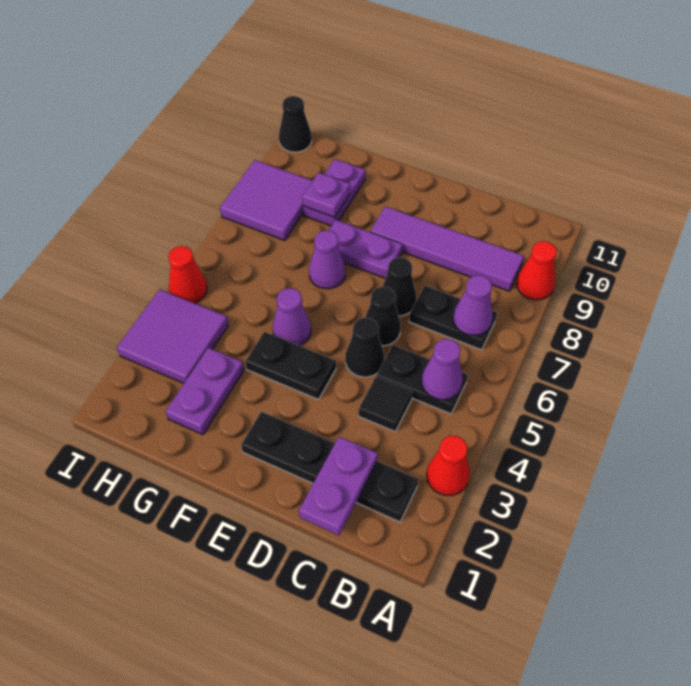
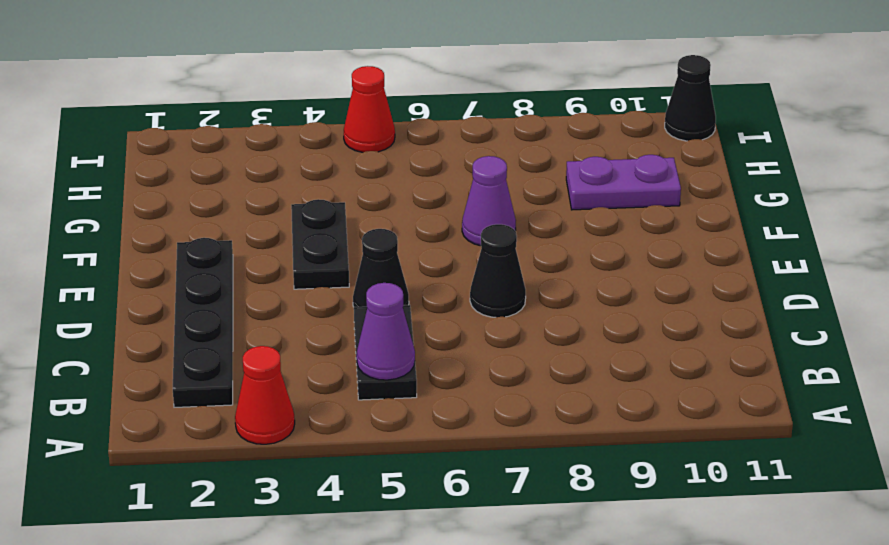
none -> red 1x1 cone [516,241,557,300]
none -> black 1x2 plate [409,286,497,350]
none -> purple 1x4 tile [370,206,524,291]

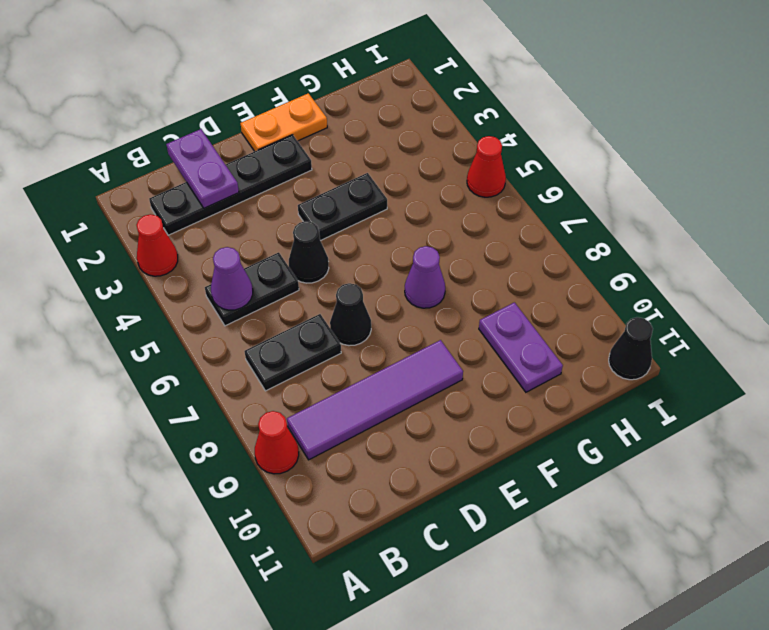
orange 1x2 plate [241,93,327,151] -> none
none -> black 1x1 tile [358,377,412,431]
none -> black 1x1 cone [365,287,401,346]
none -> purple 1x2 plate [329,220,403,278]

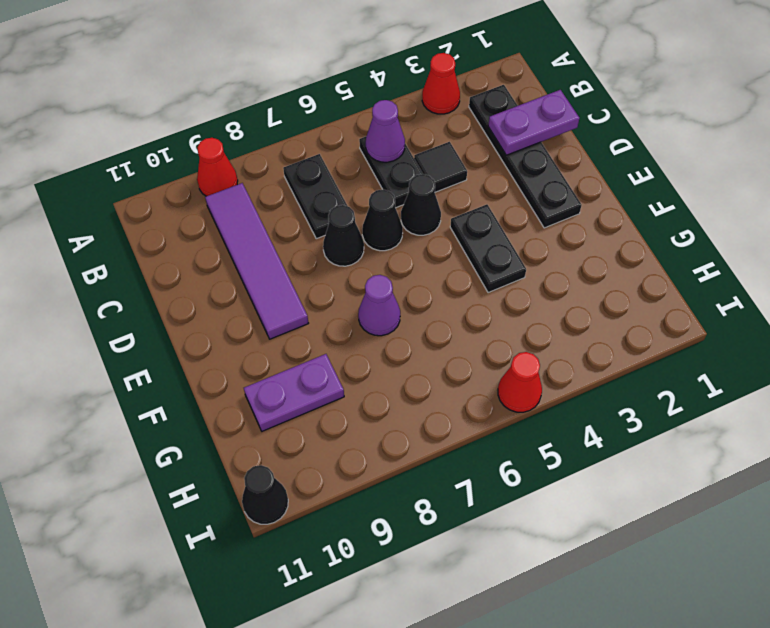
none -> purple 1x2 plate [329,220,403,278]
none -> purple 1x1 cone [273,288,311,346]
none -> purple 1x2 plate [166,348,244,435]

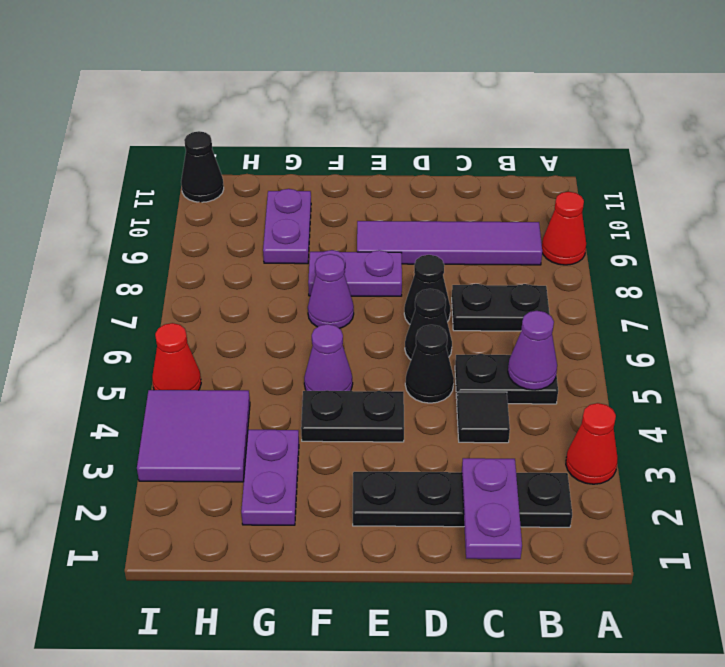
none -> purple 2x2 tile [220,160,312,241]
none -> purple 1x1 cone [453,275,493,335]
none -> purple 1x1 plate [302,173,350,217]

